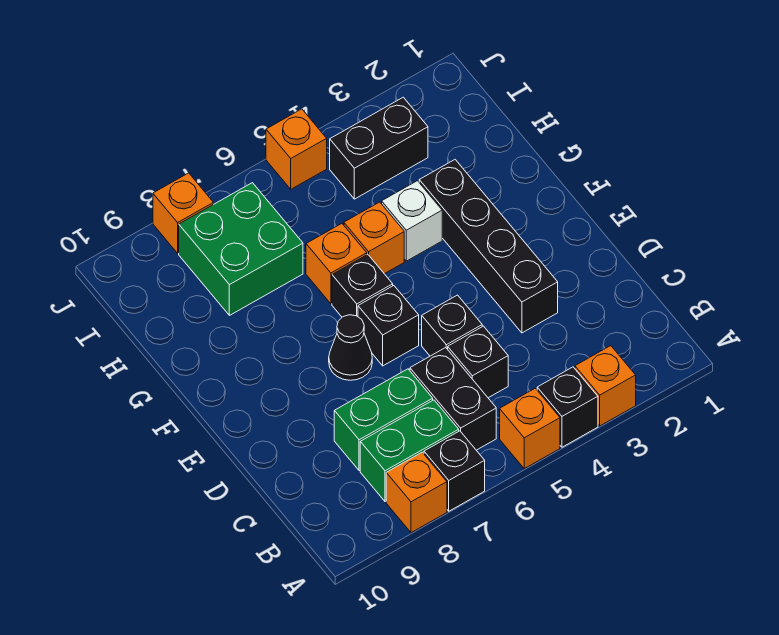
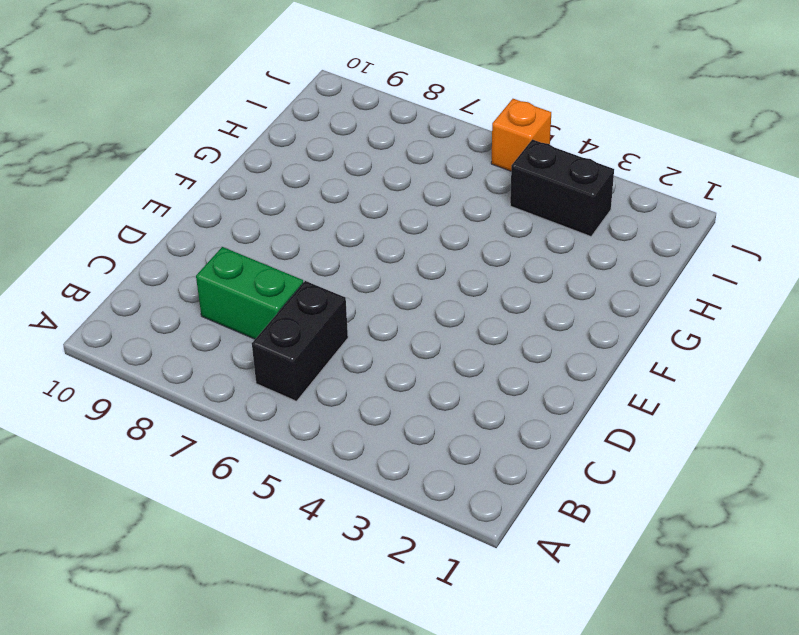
none -> orange 1x1 brick [575,346,636,426]
none -> black 1x1 brick [537,367,598,447]
none -> orange 1x1 brick [500,388,560,469]

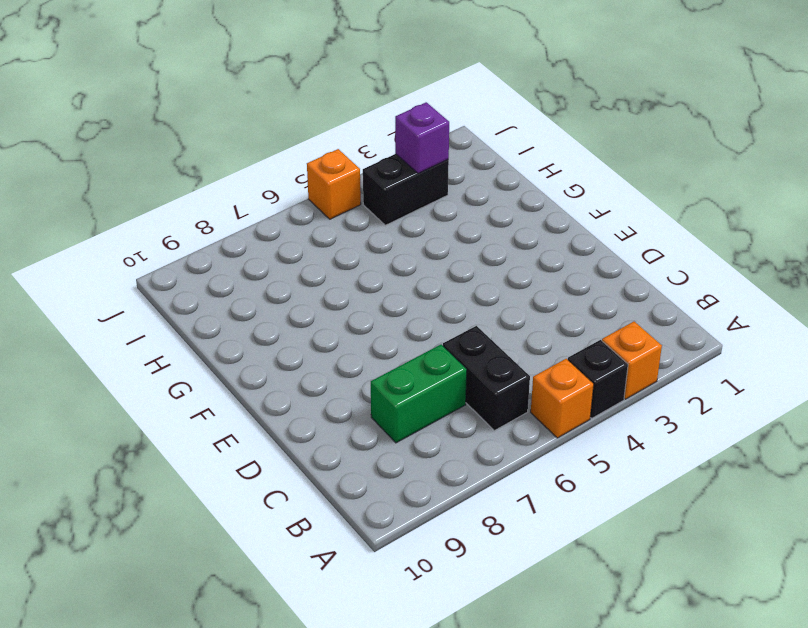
purple 1x1 brick [395,102,449,173] -> none
none -> black 1x1 brick [424,431,485,511]
none -> orange 1x1 brick [386,452,447,533]
none -> green 1x2 brick [360,400,459,502]

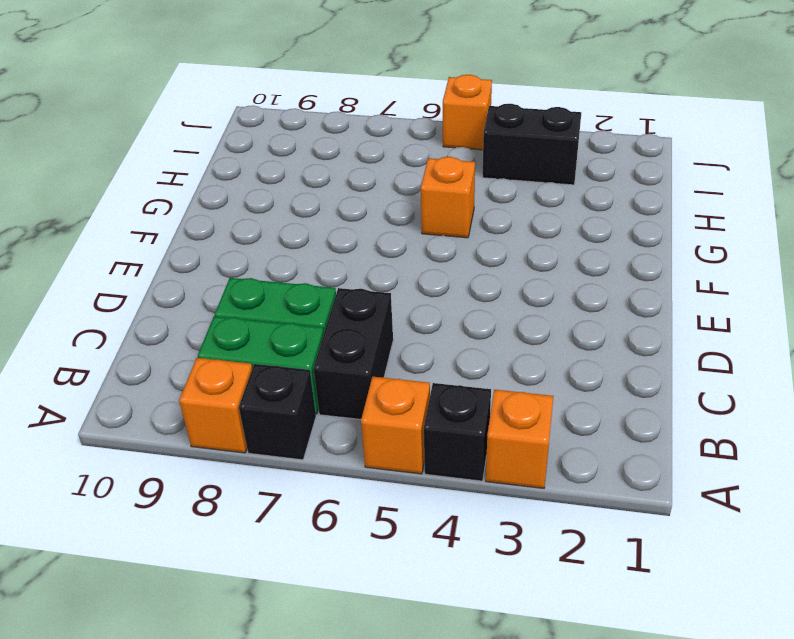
none -> black 1x1 brick [448,326,508,398]
none -> black 1x4 brick [419,160,558,333]
none -> black 1x1 brick [422,295,482,356]

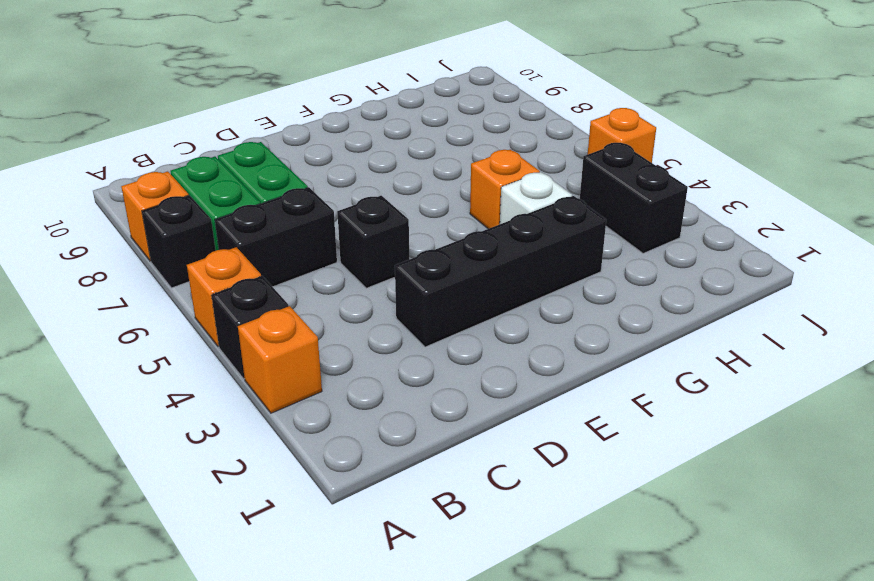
none -> black 1x1 brick [448,326,508,398]
none -> black 1x1 brick [358,286,419,366]
none -> black 1x1 cone [329,315,372,380]

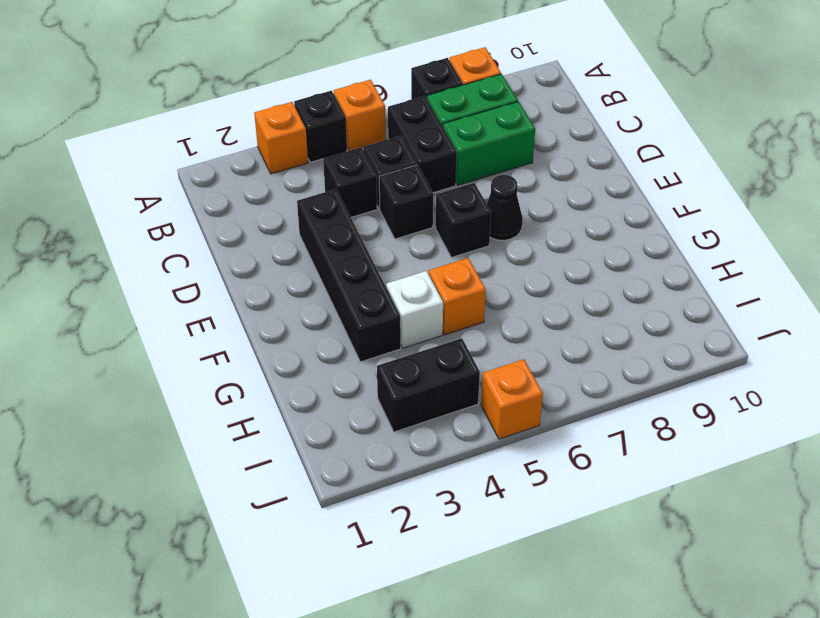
black 1x1 brick [323,147,377,217] -> black 1x1 brick moved to [332,255,393,317]
none -> orange 1x1 brick [306,224,367,304]
none -> green 2x2 brick [179,183,303,315]
none -> orange 1x1 brick [153,173,213,253]

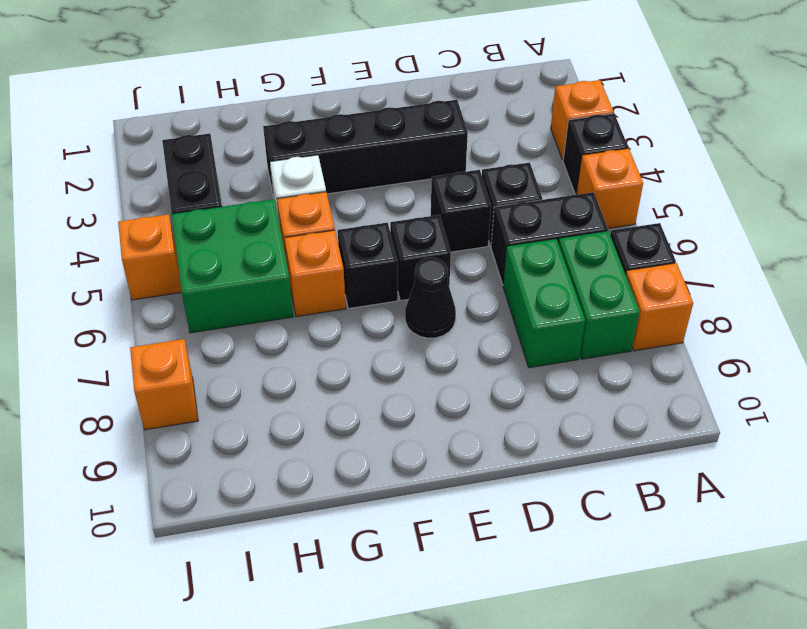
green 2x2 brick [172,199,293,333] -> green 2x2 brick moved to [179,183,303,315]

